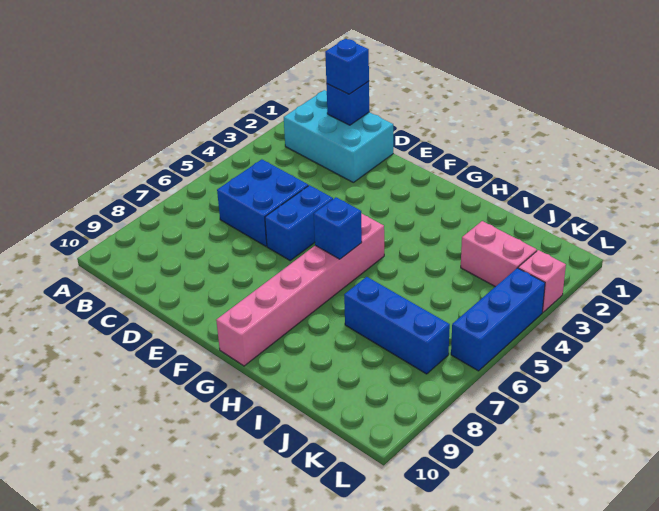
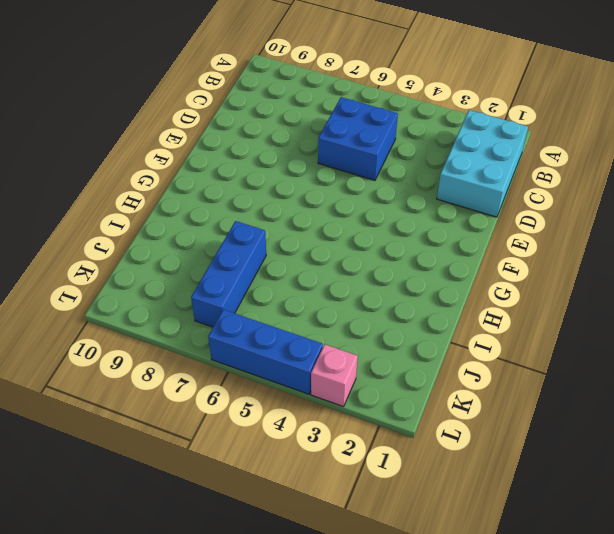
none -> blue 1x2 brick [265,185,333,260]
none -> pink 1x6 brick [216,213,384,366]

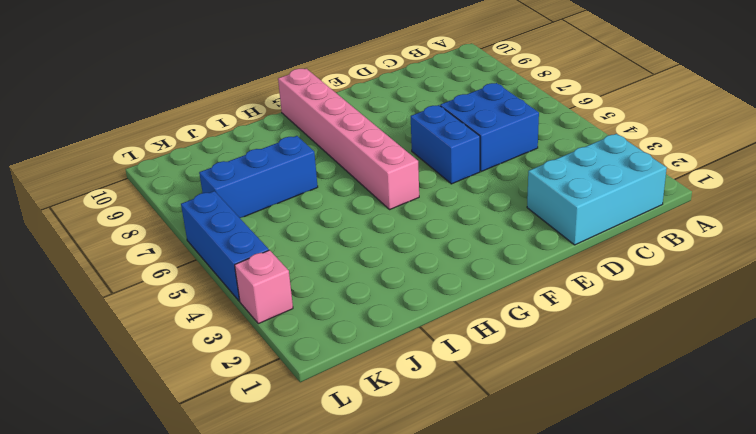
none -> pink 1x2 brick [461,221,537,287]
none -> blue 1x1 brick [326,81,369,125]

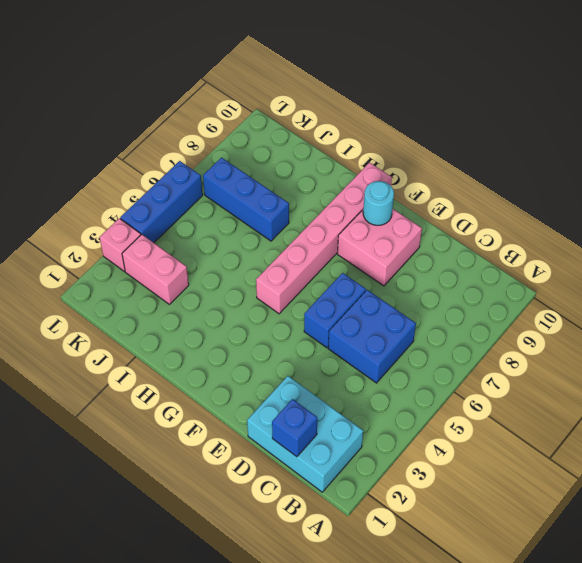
pink 2x2 brick [338,209,422,286] -> none
cyan 1x1 round brick [363,181,394,225] -> none
none -> blue 1x1 brick [314,197,362,259]
none -> blue 1x1 brick [325,39,369,94]

